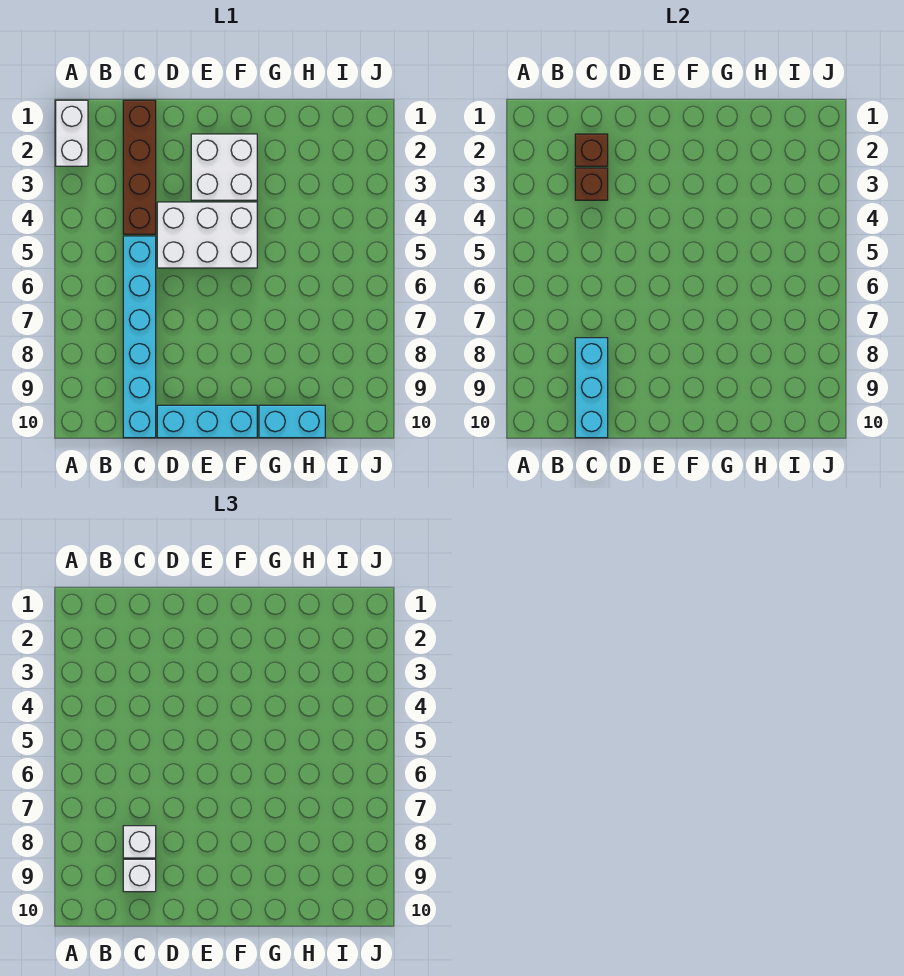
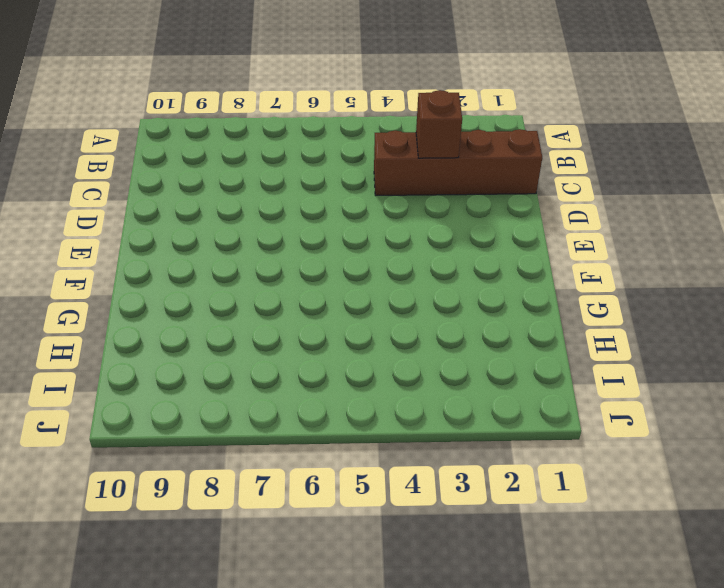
none -> white 1x2 brick [56,100,88,166]
none -> cyan 1x6 brick [123,236,156,438]
none -> white 2x3 brick [157,202,257,268]

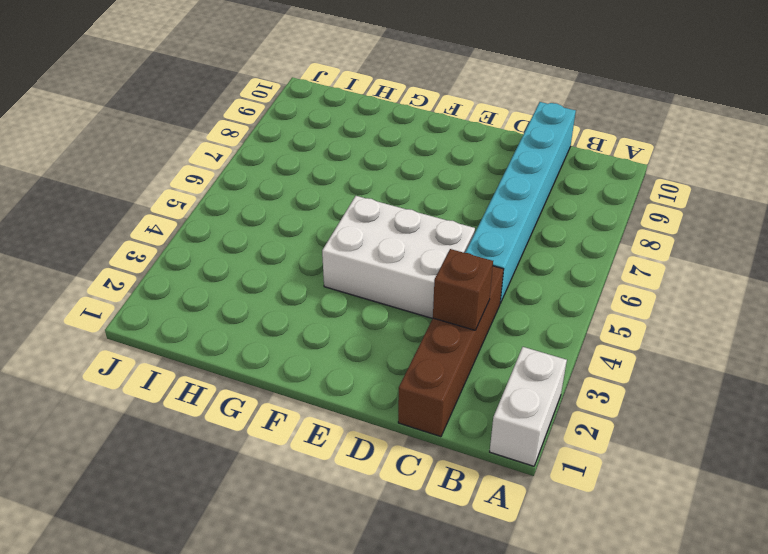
none -> cyan 1x3 brick [157,405,257,438]
none -> white 2x2 brick [191,134,257,200]
none -> cyan 1x2 brick [259,405,325,438]

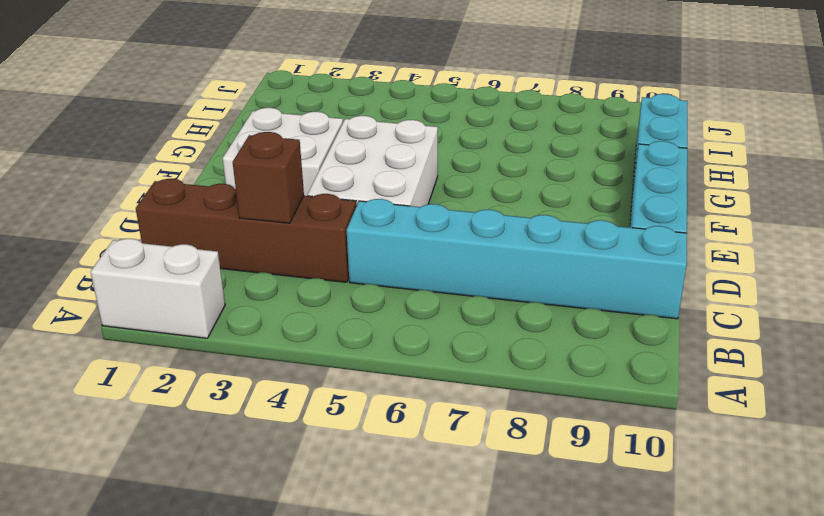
none -> brown 1x1 brick [575,134,608,166]
none -> cyan 1x3 brick [575,338,608,438]
none -> white 1x1 brick [123,826,156,858]

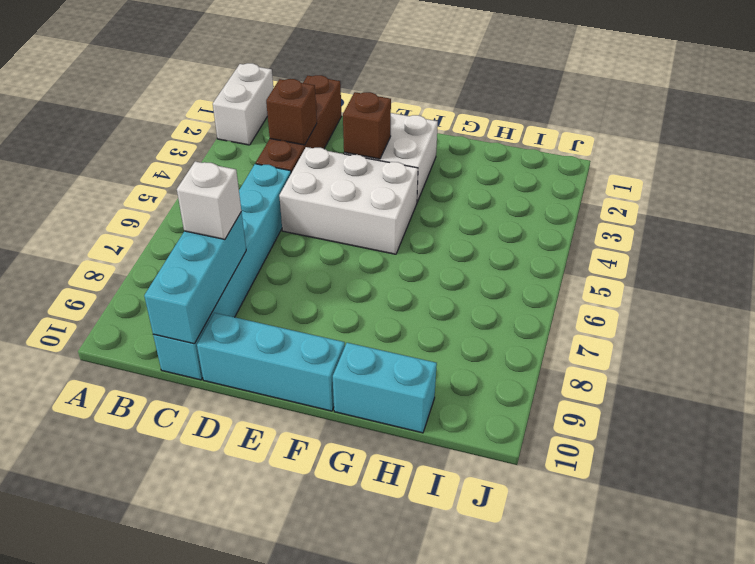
brown 1x1 brick [343,92,391,159] -> brown 1x1 brick moved to [575,134,608,166]
none -> white 1x1 brick [123,859,156,892]

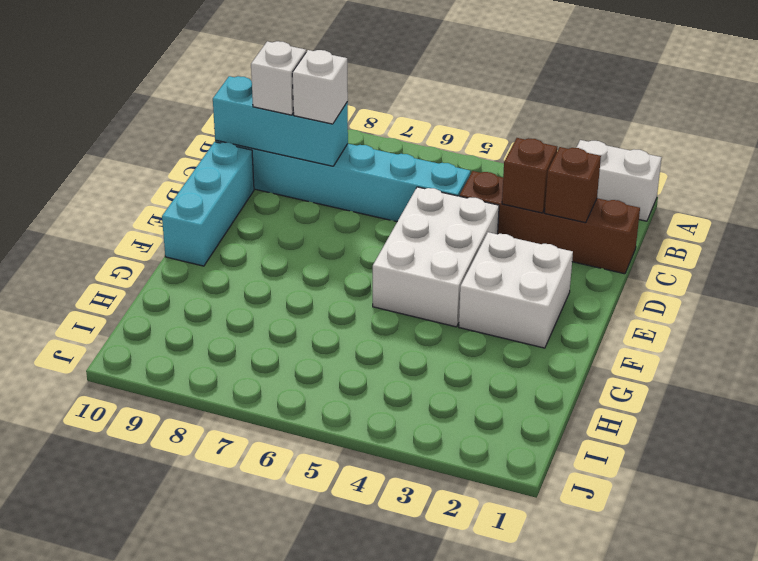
none -> cyan 1x2 brick [259,405,325,438]

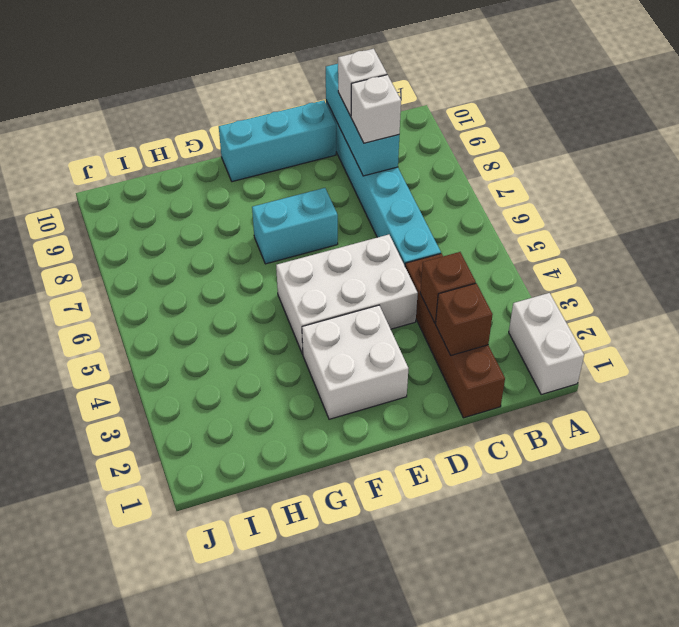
cyan 1x2 brick [252,188,338,264] -> cyan 1x2 brick moved to [259,405,325,438]

